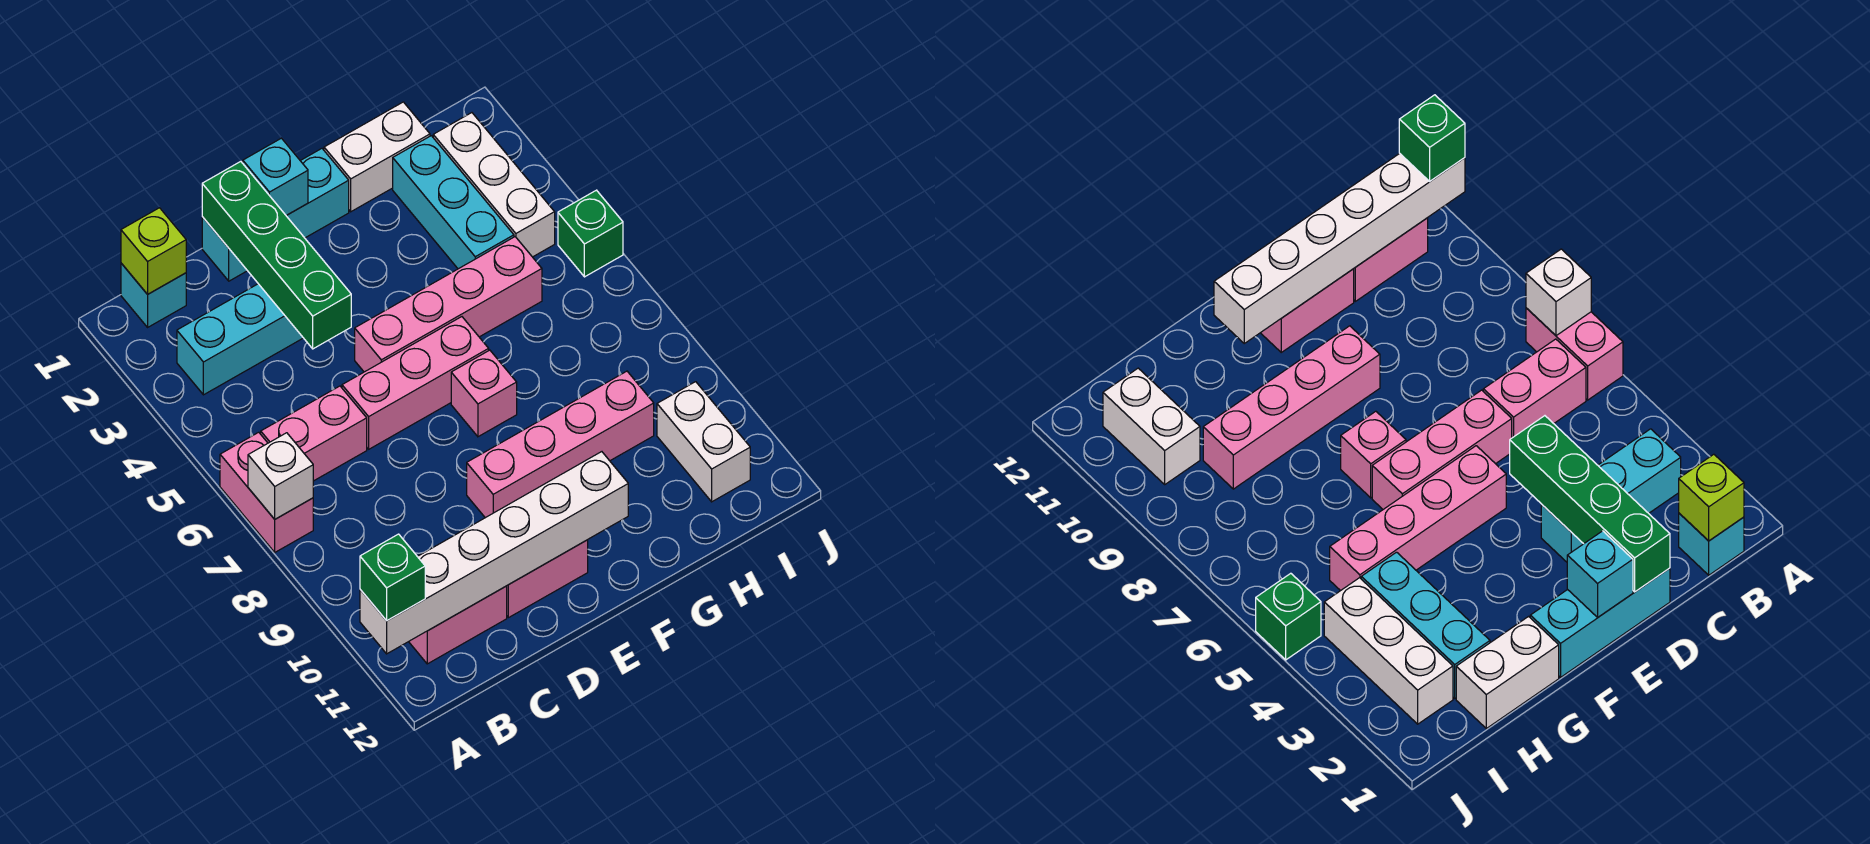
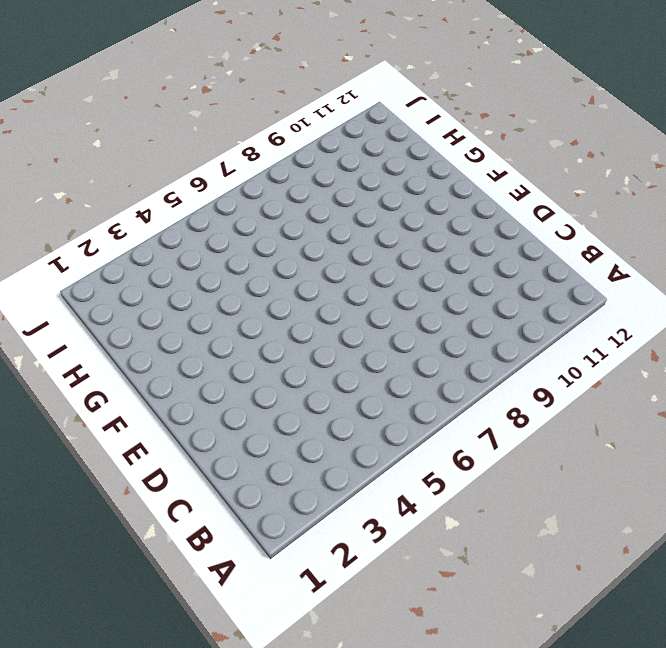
none -> pink 1x2 brick [220,432,313,552]
none -> cyan 1x1 brick [121,263,186,327]
none -> cyan 1x3 brick [177,284,303,395]

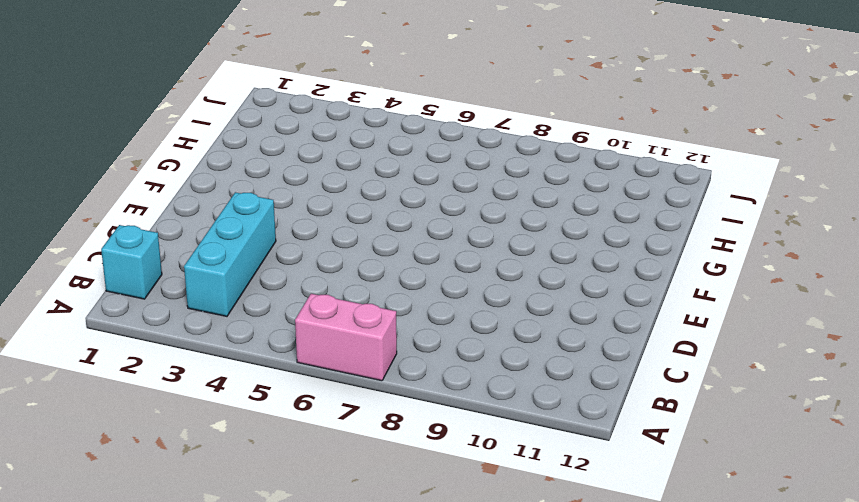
none -> pink 1x2 brick [261,386,367,481]
none -> pink 1x2 brick [409,586,507,664]
none -> cyan 1x3 brick [202,149,349,281]

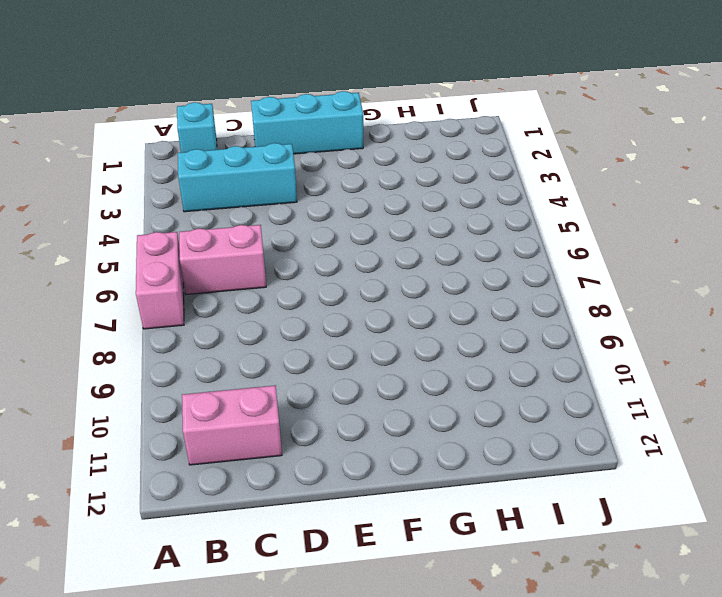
none -> pink 1x3 brick [342,317,489,449]
none -> pink 1x2 brick [507,540,588,618]
none -> pink 1x4 brick [355,237,542,372]

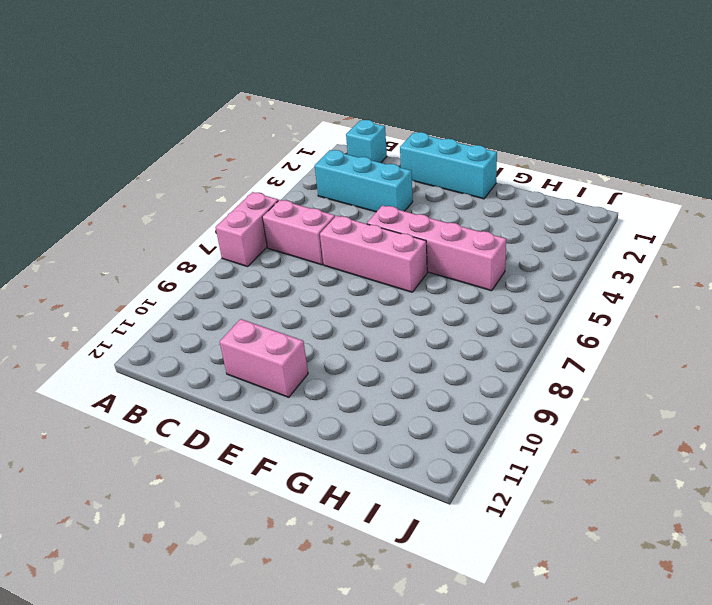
none -> pink 1x2 brick [409,586,507,664]
none -> pink 1x4 brick [467,371,654,518]
none -> pink 1x1 brick [451,350,517,437]

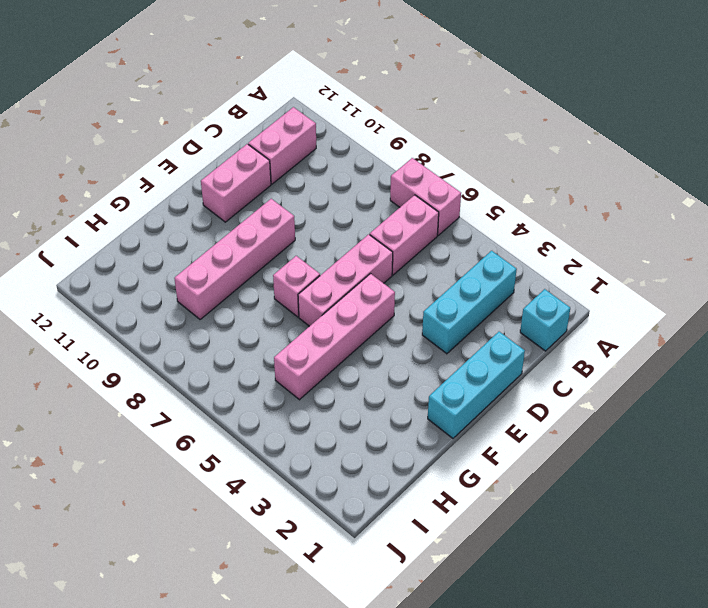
none -> white 1x2 brick [324,102,430,212]
none -> cyan 1x3 brick [393,136,514,269]
none -> white 1x3 brick [433,113,555,257]

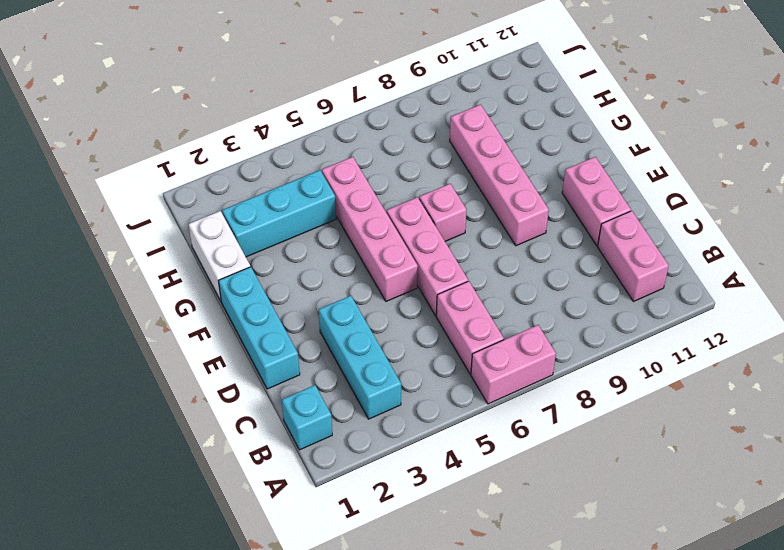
none -> white 1x3 brick [433,113,555,257]
none -> white 1x2 brick [657,382,750,502]
none -> green 1x1 brick [558,190,623,277]

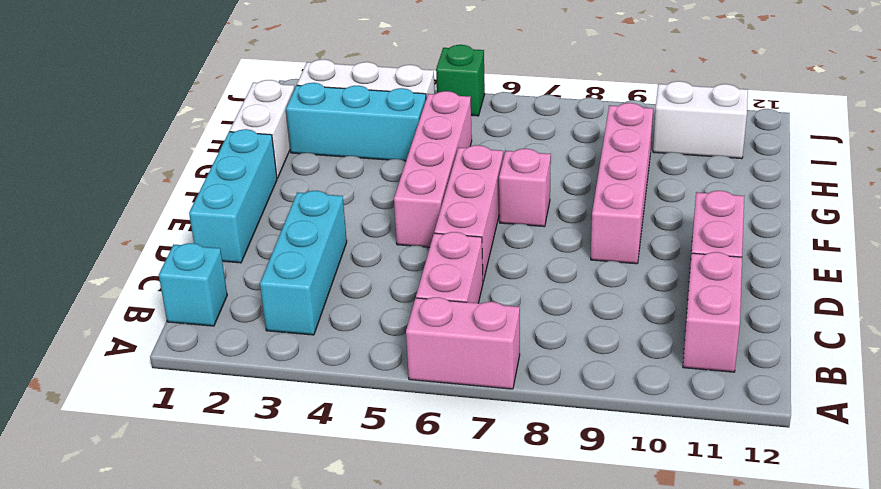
none -> white 1x1 brick [248,433,313,519]
none -> white 1x6 brick [360,452,628,654]
none -> lime 1x1 brick [121,208,186,294]

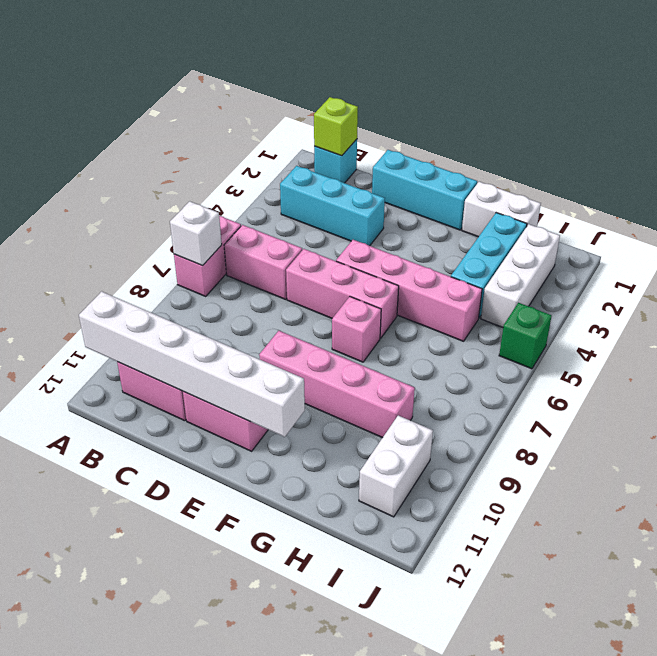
none -> green 1x4 brick [202,162,351,349]
none -> cyan 1x1 brick [243,138,308,215]
none -> green 1x1 brick [360,534,425,621]

